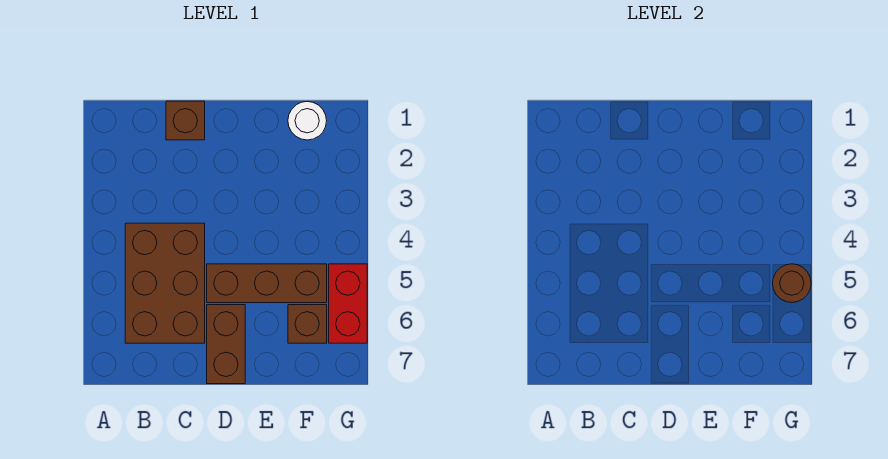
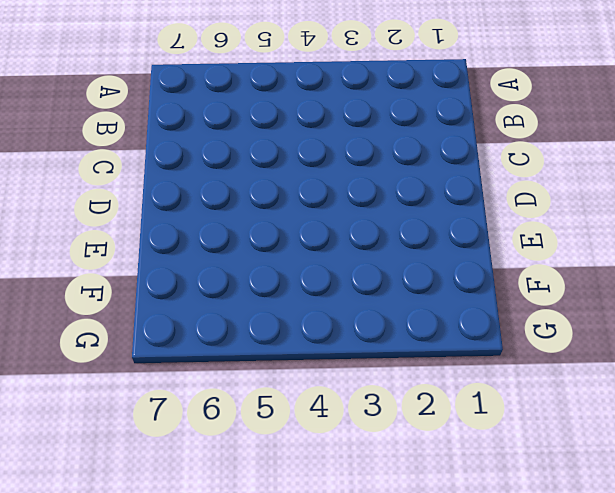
none -> brown 2x3 brick [125,223,205,343]
none -> brown 1x1 brick [166,101,205,140]

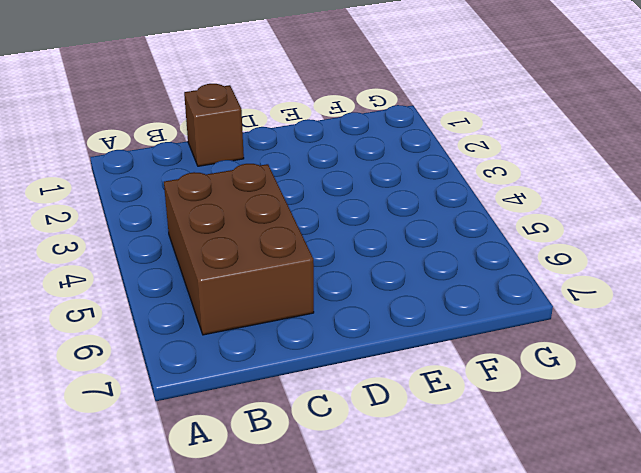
none -> brown 1x3 brick [207,264,327,303]
none -> brown 1x2 brick [207,305,245,384]

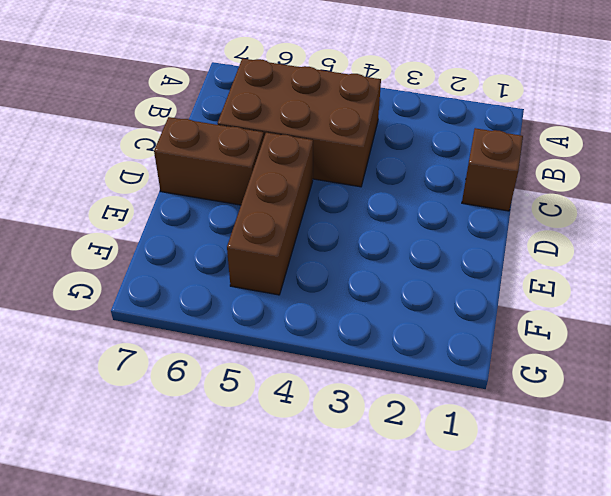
none -> white 1x1 round brick [288,101,327,140]
none -> brown 1x1 brick [288,305,327,343]

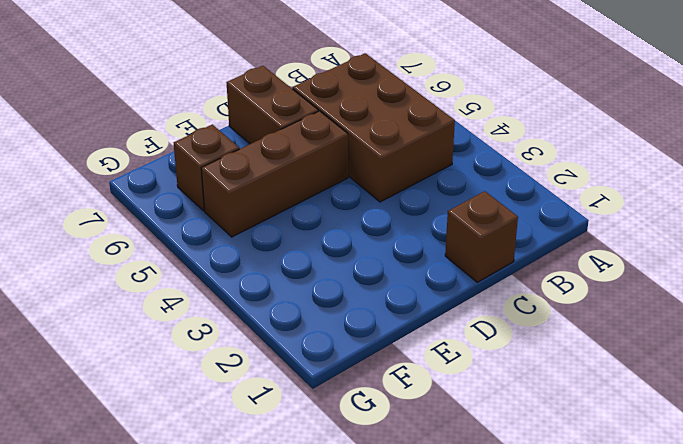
none -> white 1x1 round brick [288,101,327,140]
none -> red 1x2 brick [329,264,367,343]

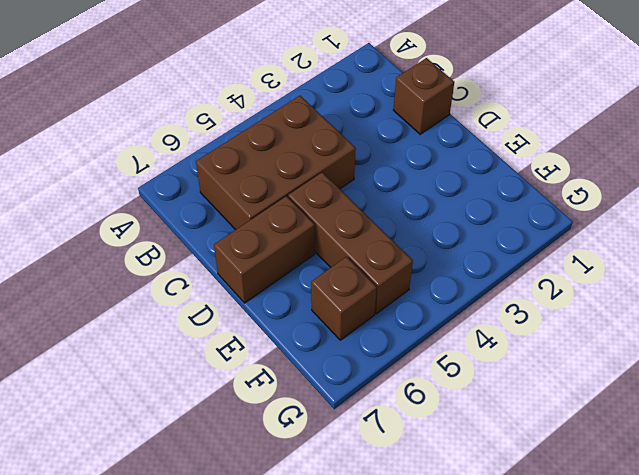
none -> white 1x1 round brick [288,101,327,140]
none -> red 1x2 brick [329,264,367,343]

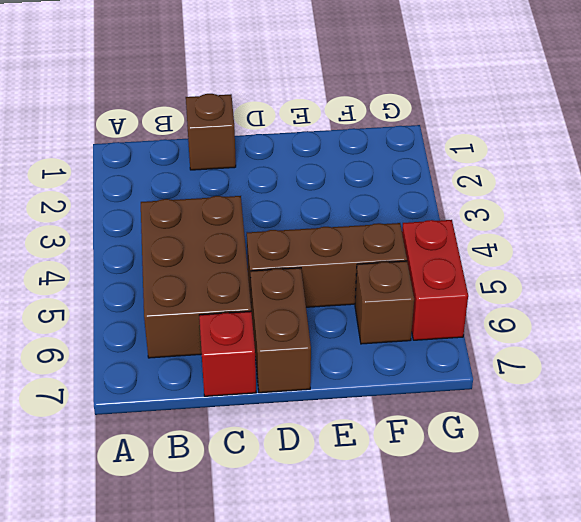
red 1x1 brick [199,311,256,396] -> none
none -> white 1x1 round brick [288,101,327,140]
none -> brown 1x1 round brick [773,264,811,303]

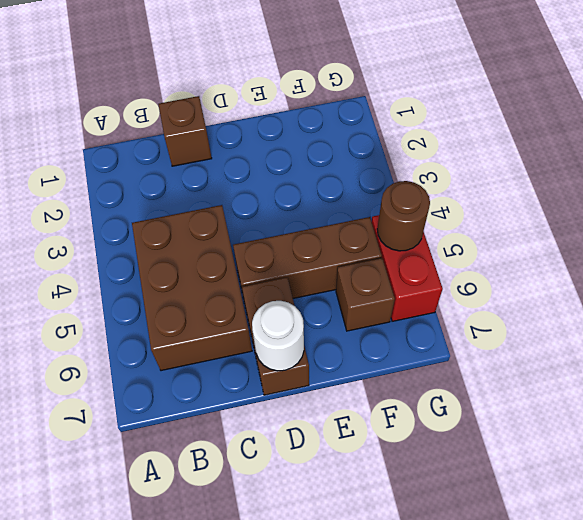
white 1x1 round brick [252,301,304,371] -> white 1x1 round brick moved to [288,101,327,140]

